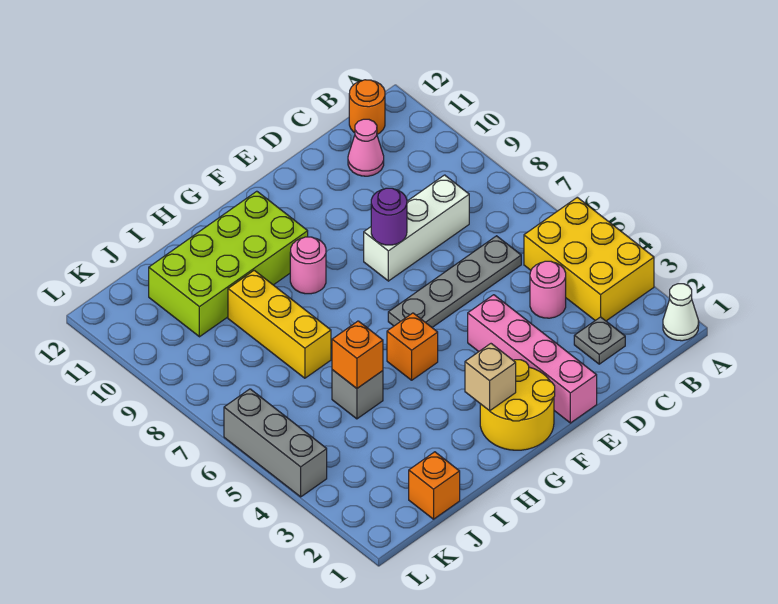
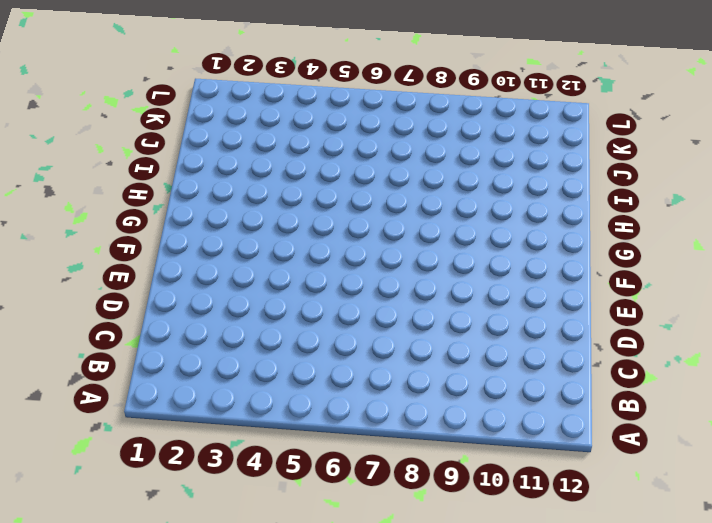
none -> white 1x1 cone [663,284,699,341]
none -> yellow 2x3 brick [524,197,654,321]
none -> orange 1x1 round brick [349,80,385,134]

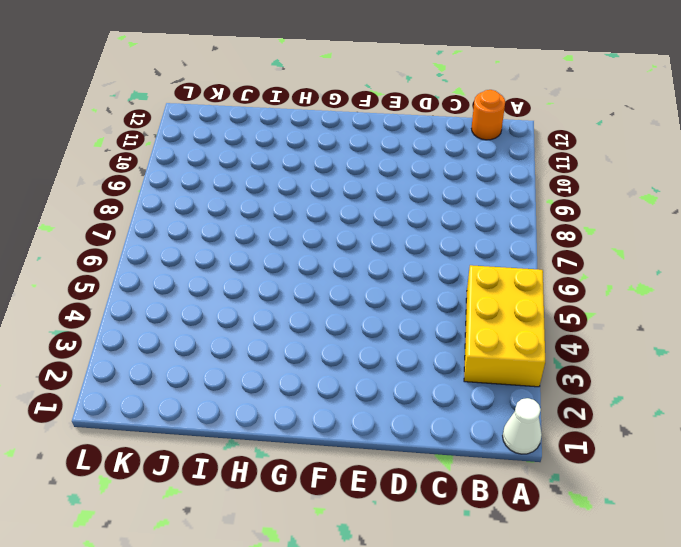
none -> grey 1x1 plate [574,317,625,364]
none -> pink 1x1 round brick [530,261,566,318]
none -> grey 1x4 plate [388,236,521,327]

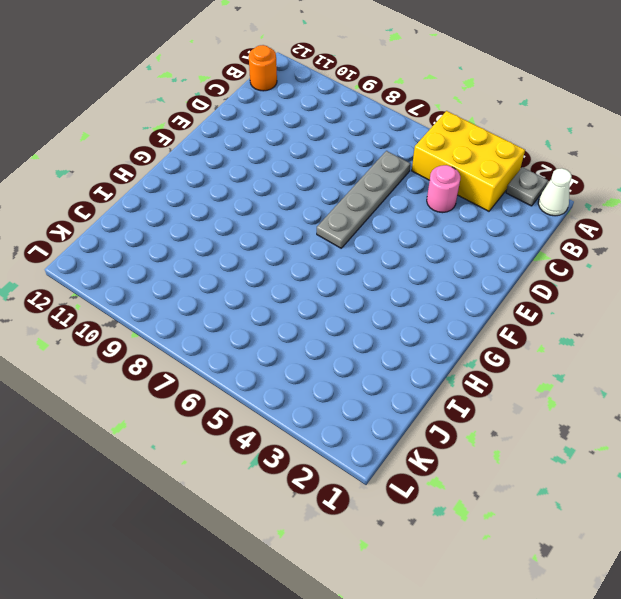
grey 1x1 plate [506,167,548,206] -> grey 1x1 plate moved to [574,317,625,364]
none -> white 1x3 brick [364,175,469,281]
none -> pink 1x1 cone [348,119,384,176]
none -> pink 1x4 brick [468,295,597,423]

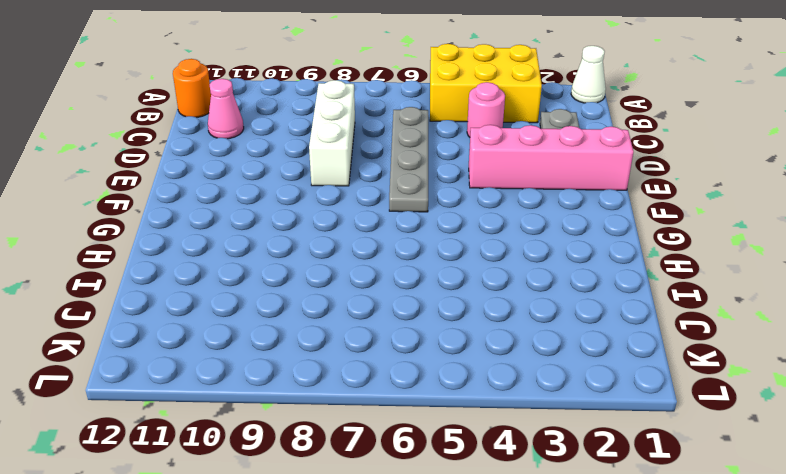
none -> yellow 2x2 round brick [480,360,555,450]
none -> orange 1x1 brick [387,313,438,380]
none -> pink 1x1 round brick [290,237,326,294]

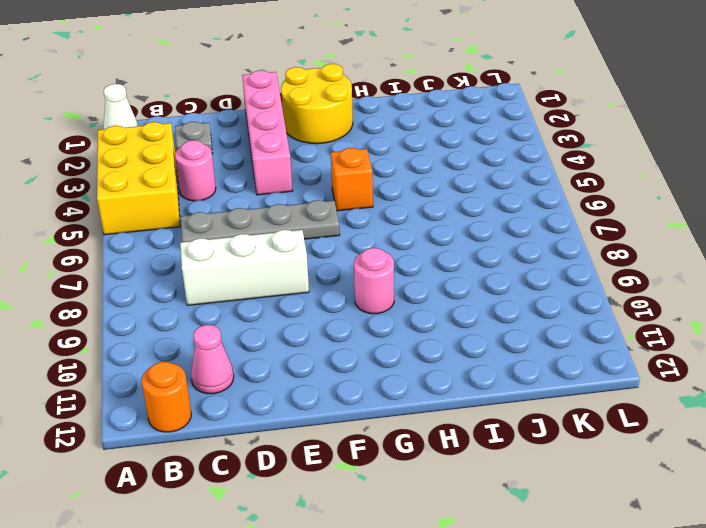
none -> lime 2x4 brick [149,191,308,337]
none -> grey 1x1 brick [332,370,383,419]
none -> yellow 1x3 brick [228,270,331,378]

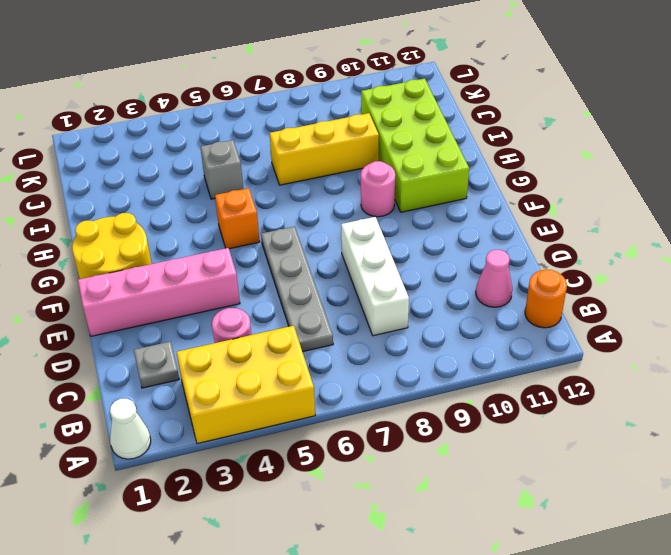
none -> orange 1x1 brick [409,452,460,519]
none -> grey 1x3 brick [224,389,327,497]
none -> purple 1x1 round brick [371,188,407,245]

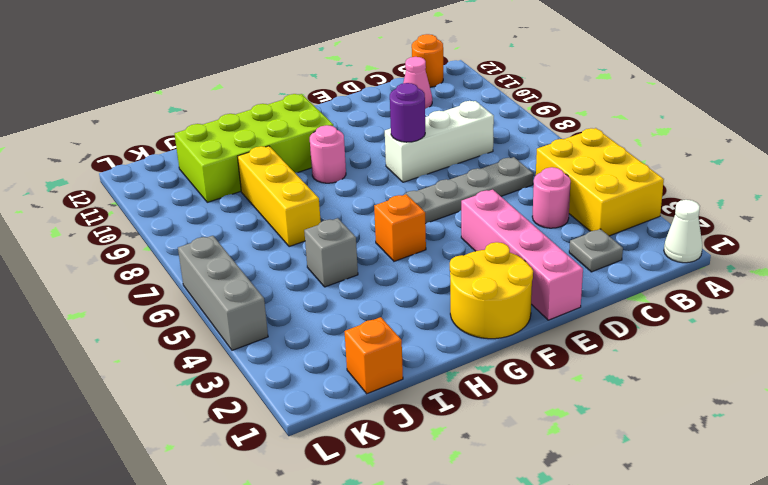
none -> tan 1x1 brick [465,344,516,411]
none -> orange 1x1 brick [332,321,383,388]

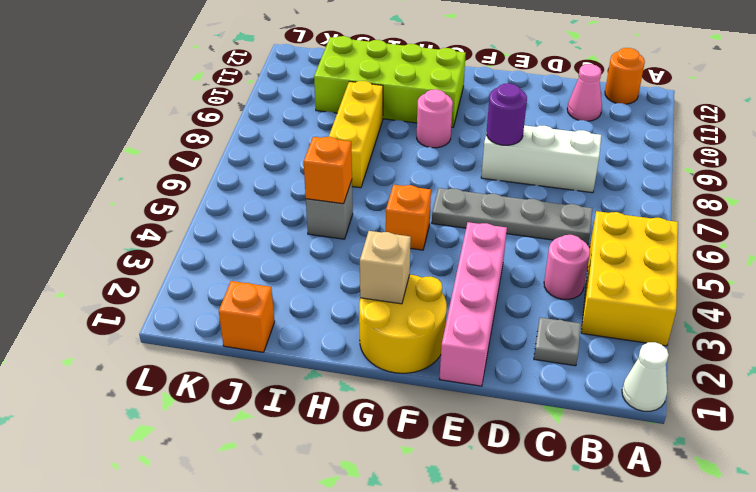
none -> grey 1x3 brick [224,389,327,497]

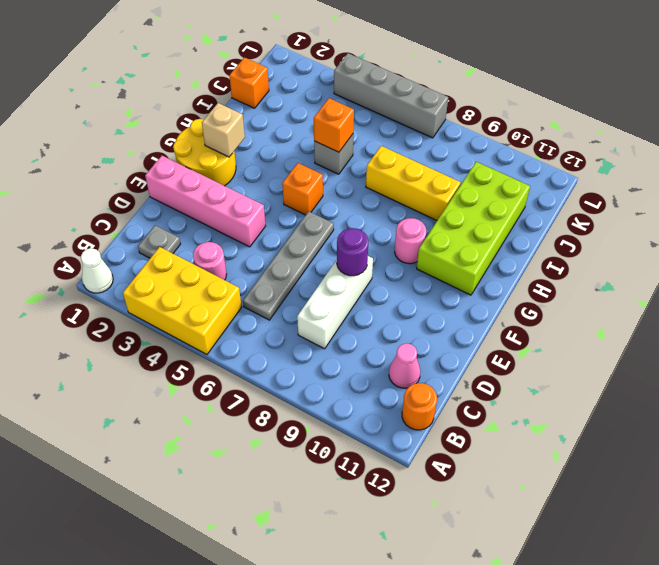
grey 1x4 brick [334,53,448,138] -> grey 1x3 brick [224,389,327,497]

